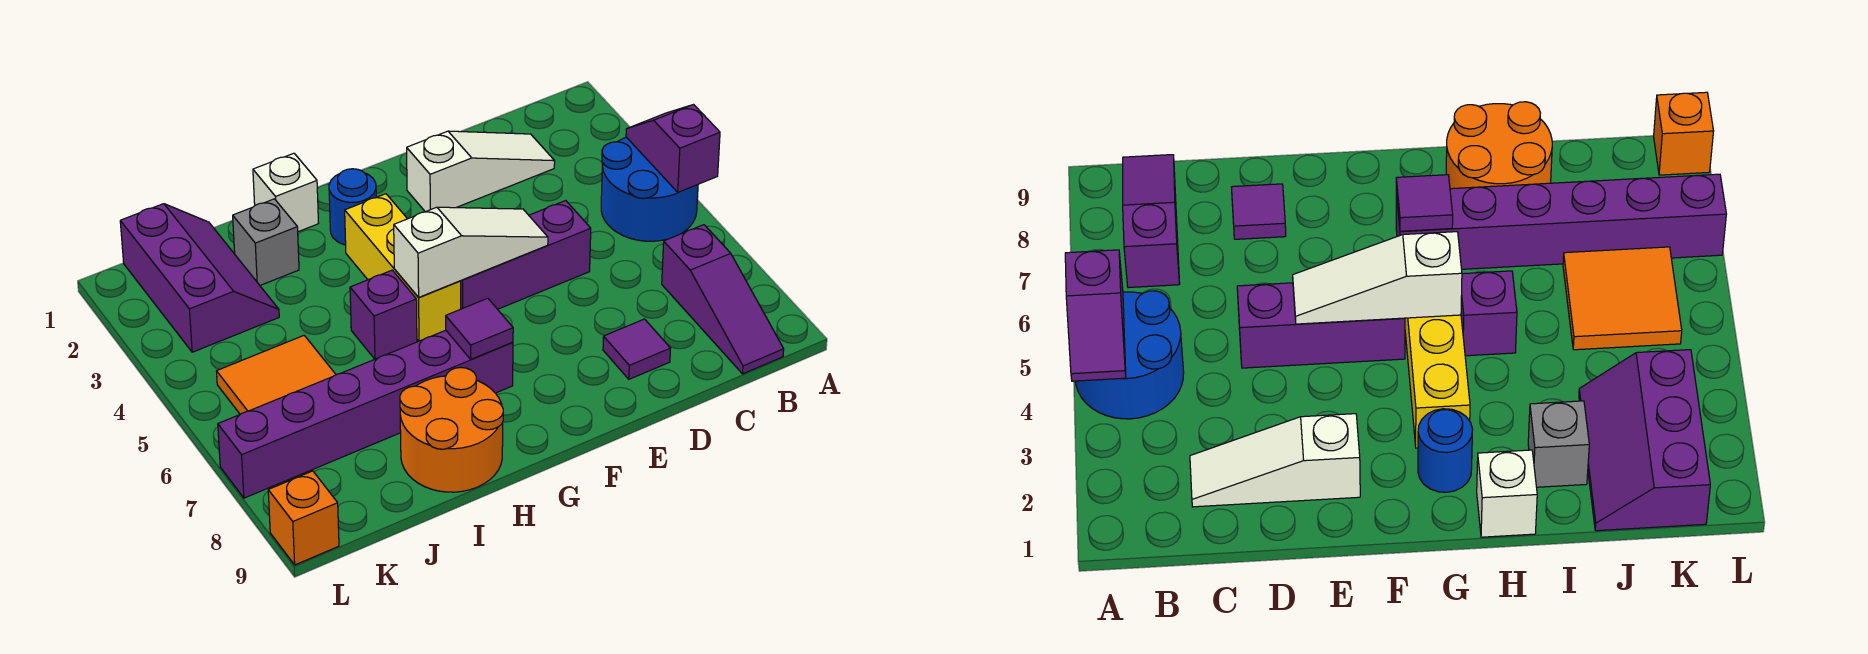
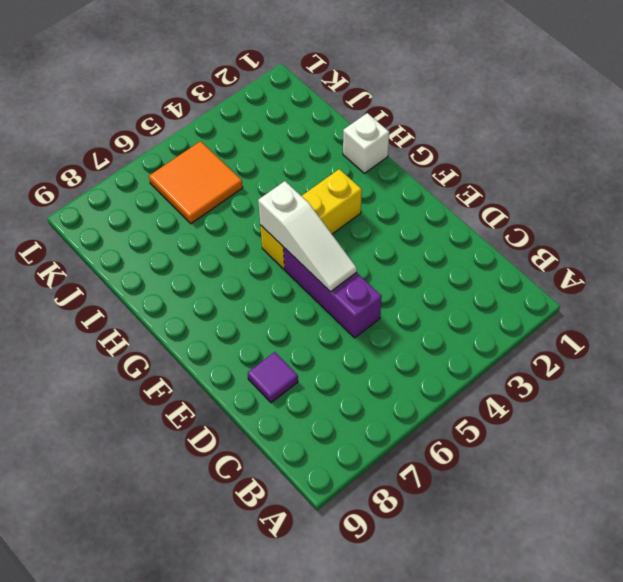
none -> blue 2x2 round brick [601,137,698,241]
none -> purple 1x3 slope [662,225,784,374]
none -> white 1x3 slope [406,131,555,212]

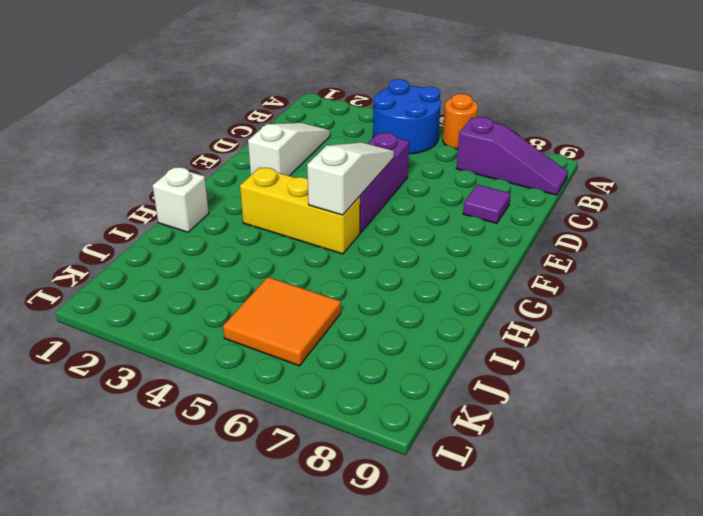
orange 1x1 round brick [443,94,478,149] -> none
none -> blue 1x1 round brick [329,169,376,245]
none -> purple 1x6 brick [218,330,513,498]
none -> purple 1x1 brick [350,270,417,359]

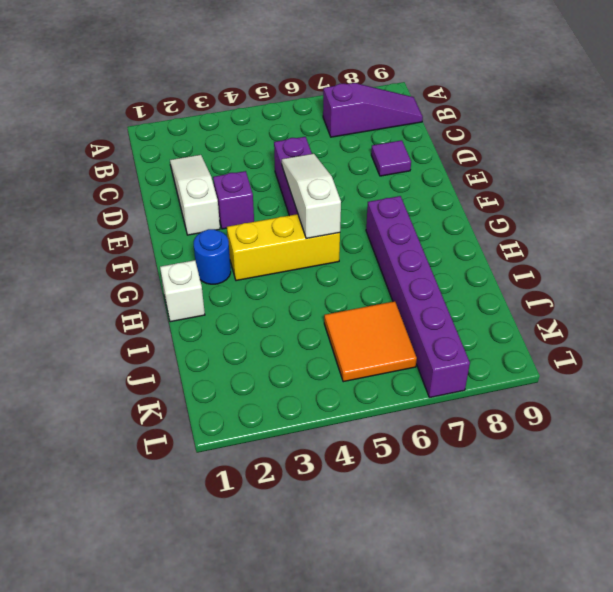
purple 1x1 brick [213,171,254,229] -> purple 1x1 brick moved to [350,270,417,359]
none -> blue 2x2 round brick [601,137,698,241]
none -> orange 2x2 round brick [400,368,503,492]
none -> grey 1x1 brick [233,199,299,285]

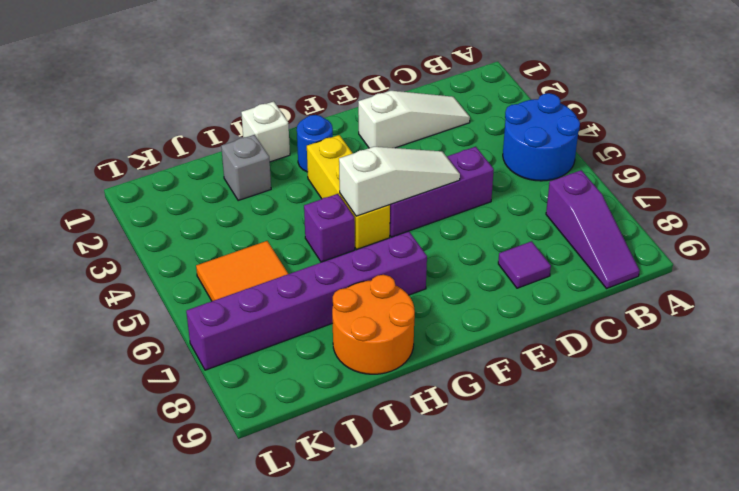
none -> purple 2x3 slope [120,204,279,352]
none -> orange 1x1 brick [268,471,339,565]
none -> purple 1x2 slope [626,105,720,192]

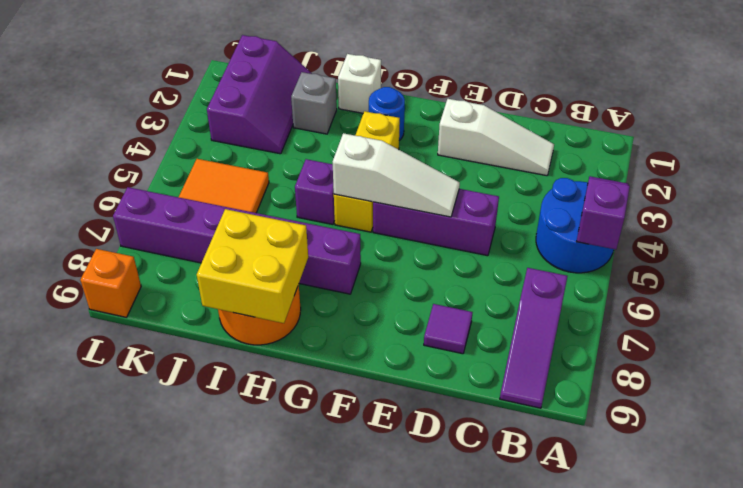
yellow 2x2 brick [197,209,308,323] -> none
none -> purple 1x1 tile [446,298,513,359]

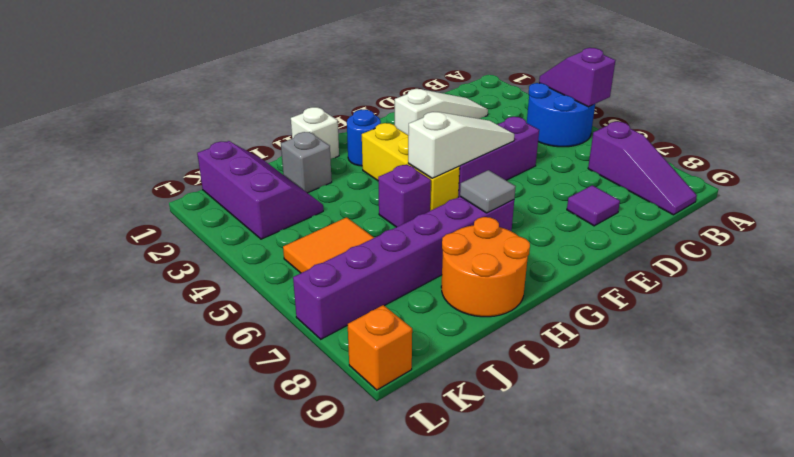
grey 1x1 tile [460,170,516,213] -> purple 1x1 tile [446,298,513,359]

